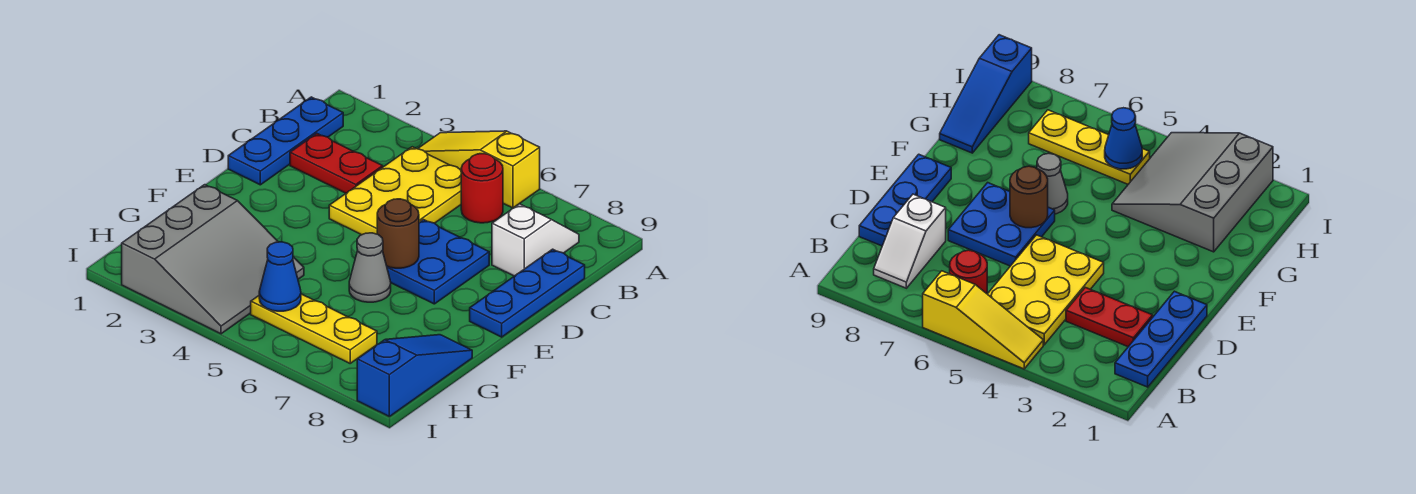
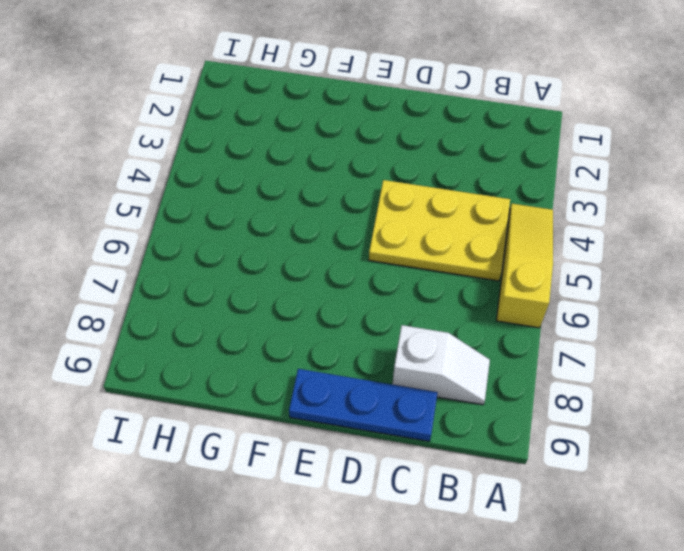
none -> blue 1x3 plate [228,97,343,185]
none -> red 1x1 round brick [461,154,503,223]
none -> red 1x2 plate [290,134,383,193]

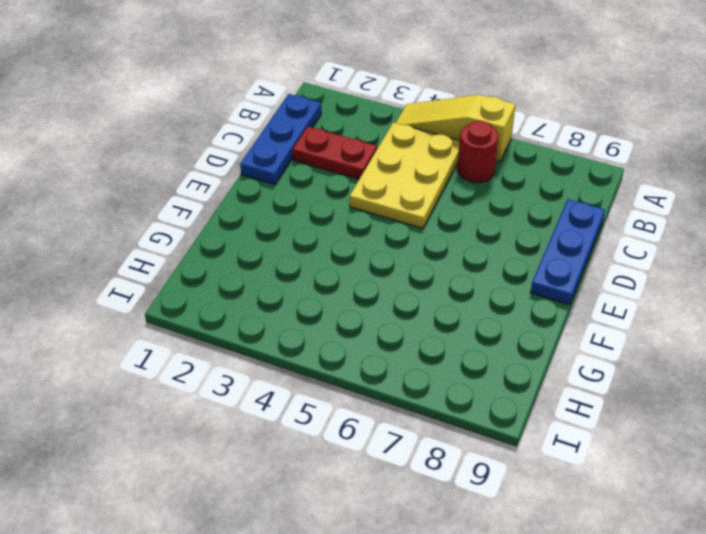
none -> white 1x2 slope [492,204,579,276]
none -> blue 2x2 plate [387,220,489,304]
none -> grey 1x1 cone [349,233,391,302]

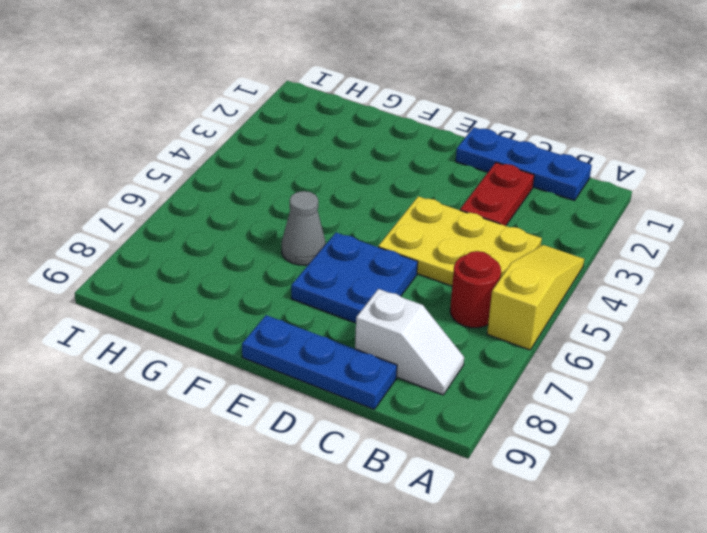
none -> grey 3x3 slope [122,185,304,334]
none -> blue 1x3 slope [357,335,472,416]
none -> yellow 1x3 plate [251,294,377,363]

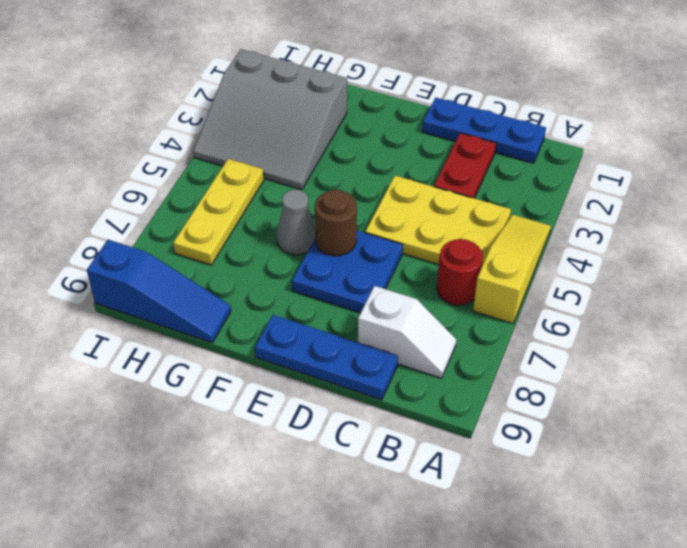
none -> blue 1x1 cone [259,242,301,311]

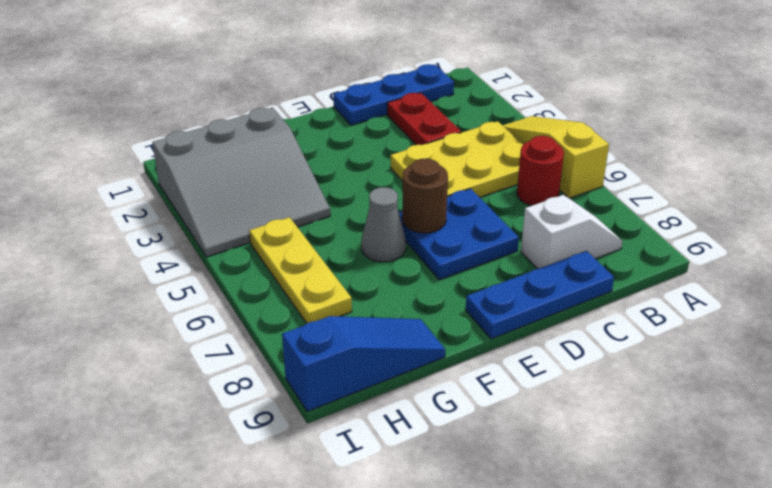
none -> blue 1x1 cone [259,242,301,311]

